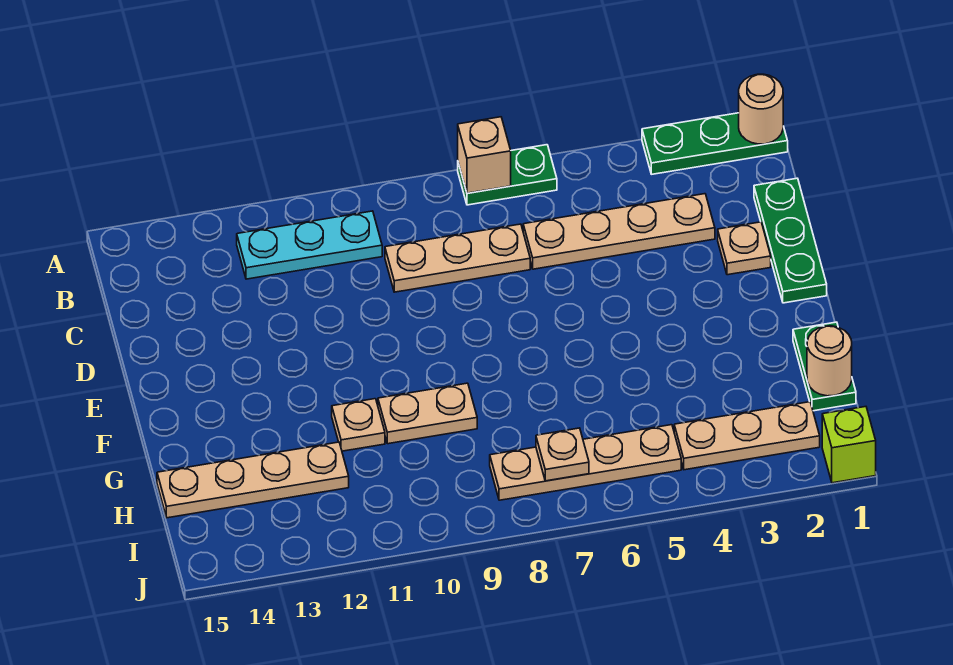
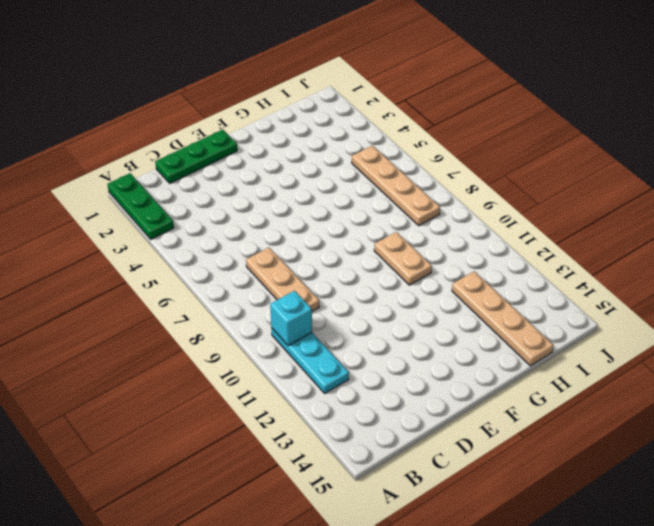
cyan 1x1 brick [270,291,312,346] -> none
none -> green 1x2 plate [458,145,557,205]
none -> tan 1x4 plate [523,194,715,269]
none -> tan 1x1 plate [718,222,771,275]

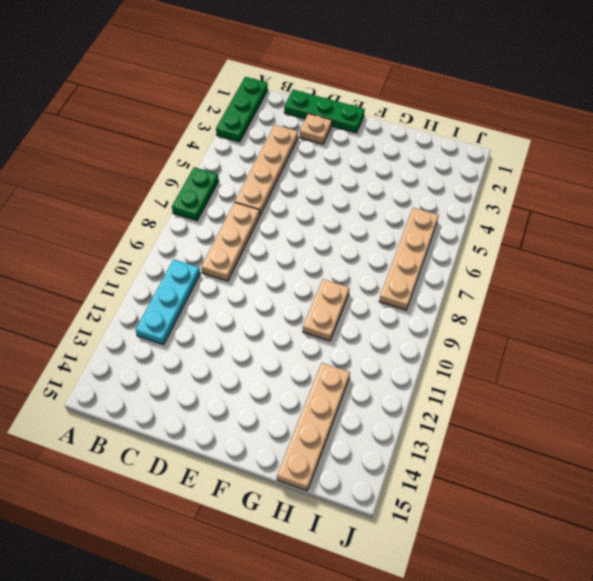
none -> green 1x2 plate [793,322,856,411]
none -> tan 1x1 plate [332,399,385,451]
none -> tan 1x3 plate [674,402,820,470]

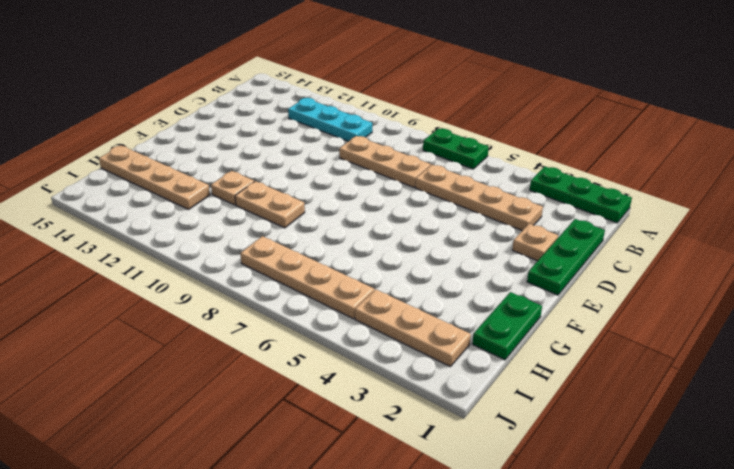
none -> lime 1x1 brick [822,407,876,483]
none -> tan 1x1 round brick [739,74,783,144]
none -> tan 1x1 brick [458,117,511,193]

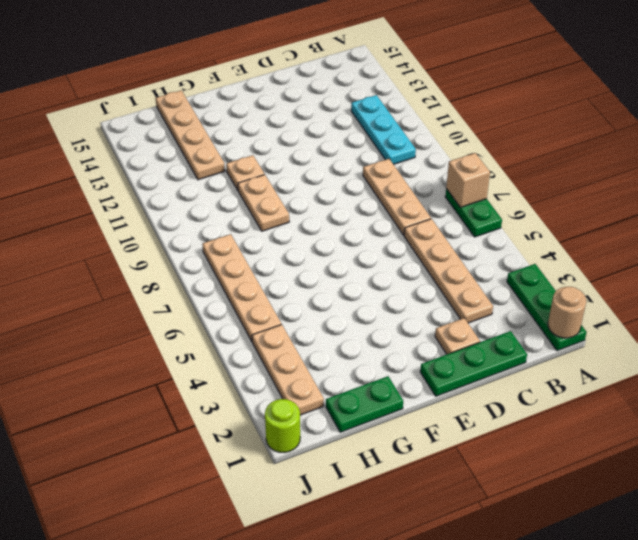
lime 1x1 round brick [265,399,300,453] -> lime 1x1 brick [822,407,876,483]
none -> tan 1x1 round brick [807,326,852,396]
none -> tan 1x1 plate [536,428,589,481]

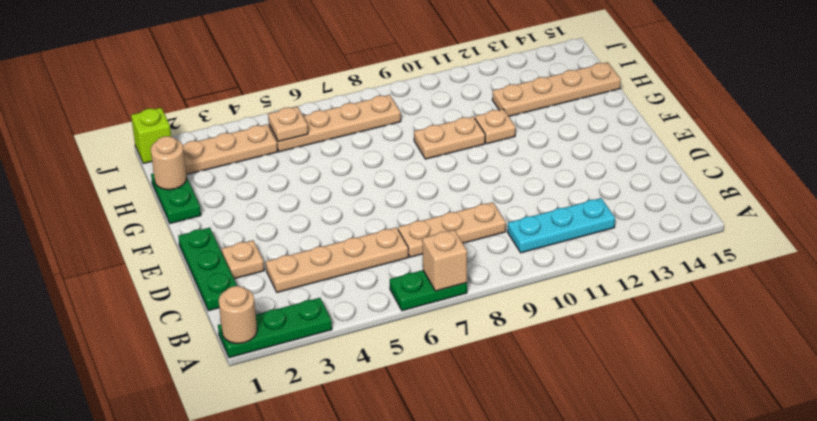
tan 1x1 plate [268,107,308,142] -> tan 1x1 plate moved to [536,428,589,481]

